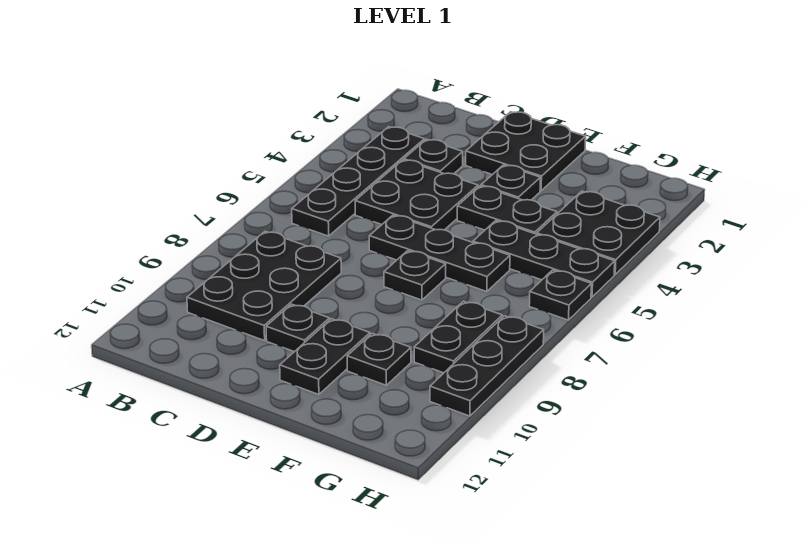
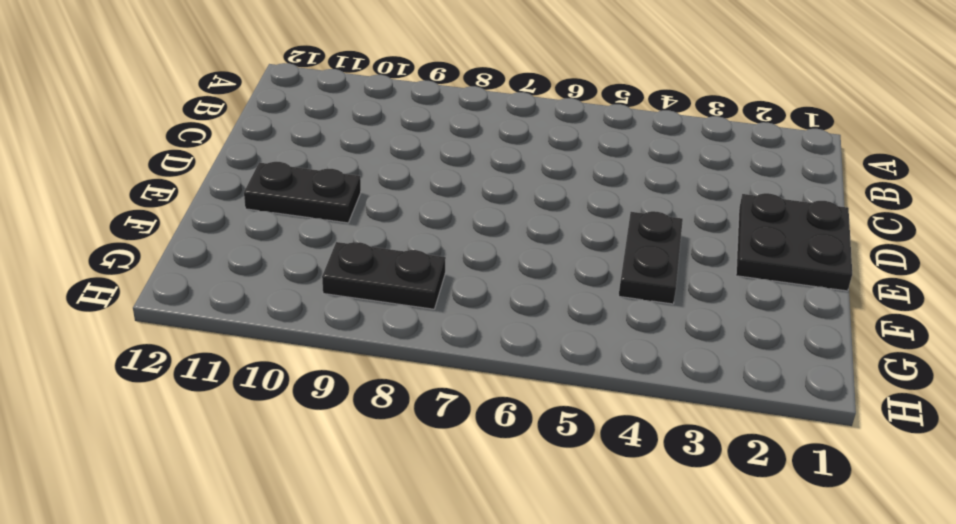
none -> black 1x4 plate [292,127,425,236]
none -> black 2x3 plate [187,231,341,341]
none -> black 1x1 plate [404,139,463,174]

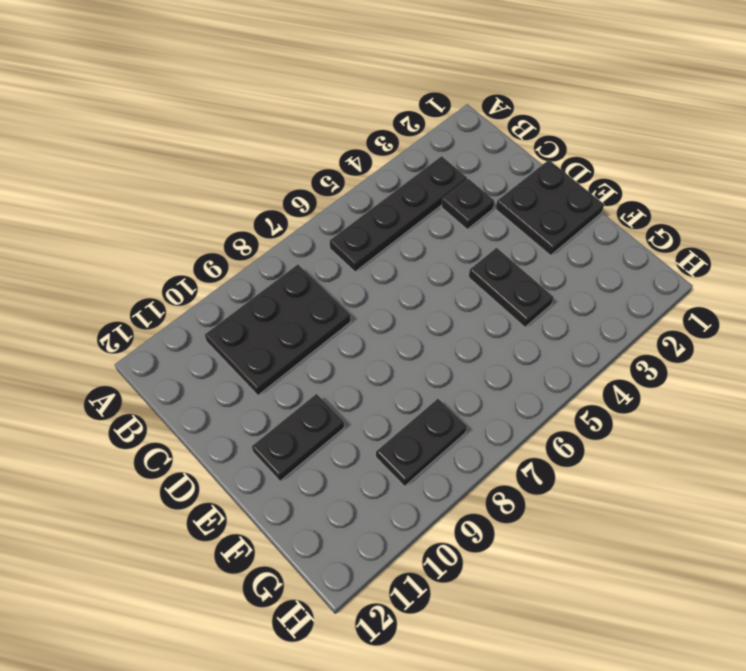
none -> black 2x2 plate [355,160,478,230]
none -> black 1x3 plate [369,215,510,292]
none -> black 1x1 plate [266,304,330,352]

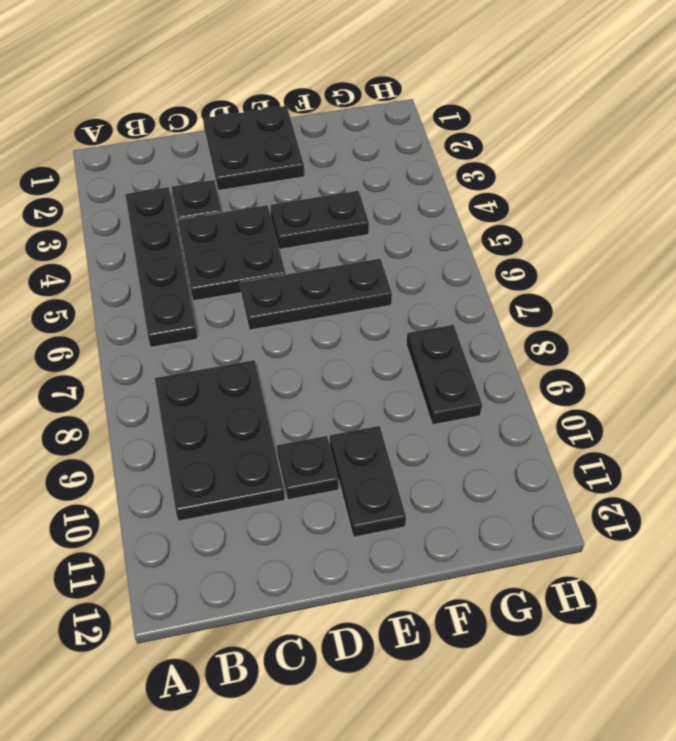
none -> black 1x1 plate [481,165,540,200]
none -> black 1x1 plate [384,251,446,300]
none -> black 1x3 plate [473,221,615,297]

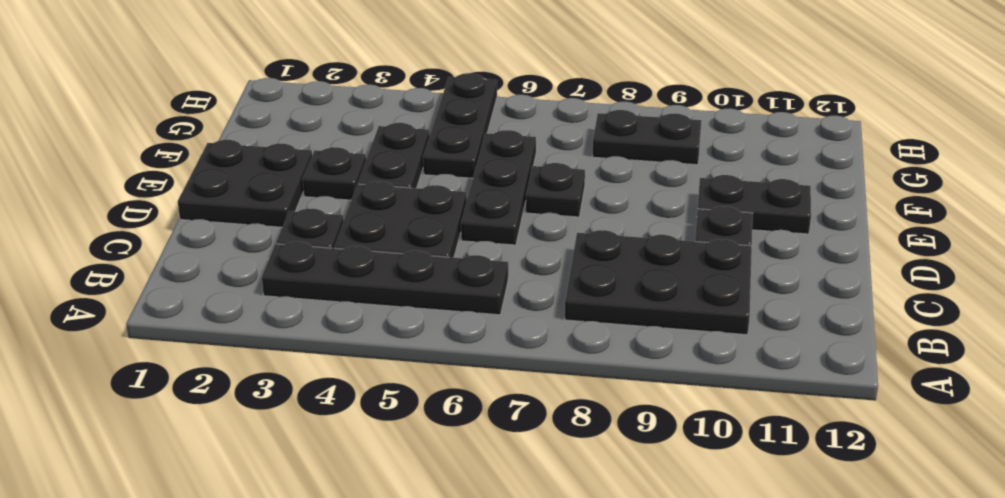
none -> black 1x1 plate [347,333,411,385]
none -> black 2x2 plate [537,191,660,275]
none -> black 1x1 plate [529,270,591,320]

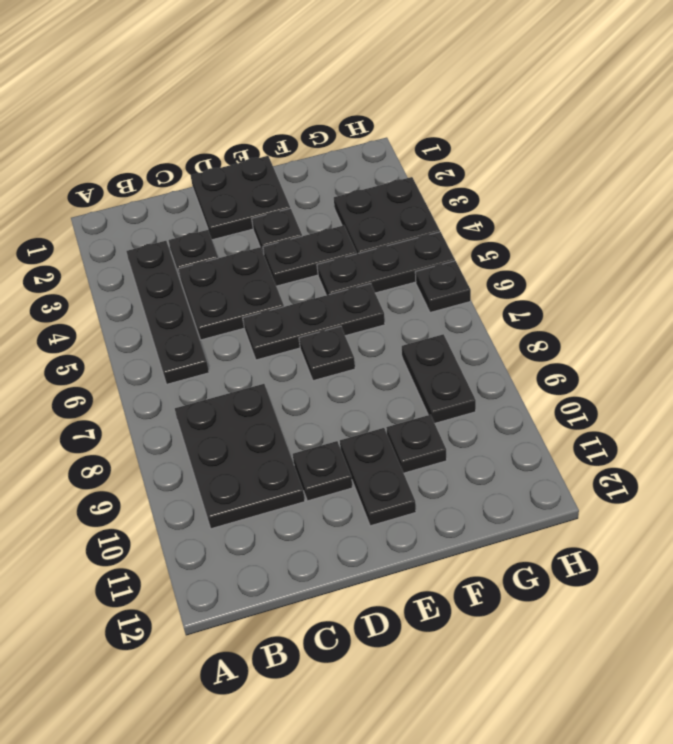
none -> black 1x3 plate [430,316,544,416]

